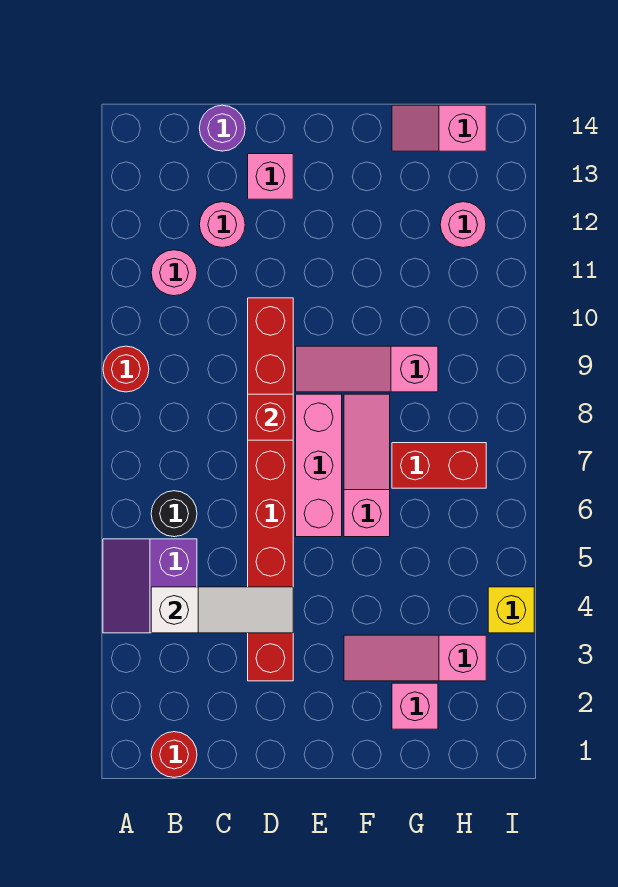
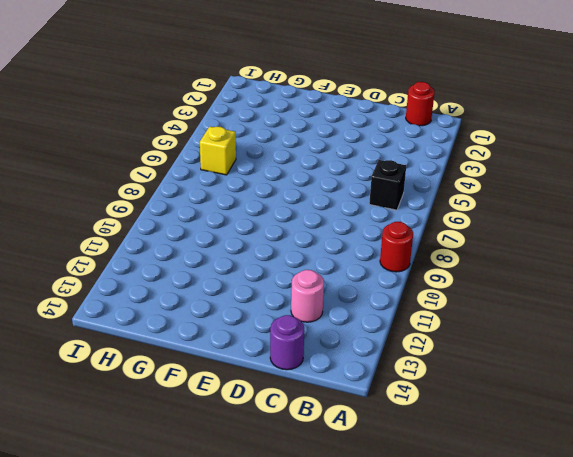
black 1x1 brick [369,160,406,210] -> black 1x1 round brick [151,491,197,537]
yellow 1x1 brick [200,127,236,175] -> yellow 1x1 brick moved to [488,587,534,633]
none -> purple 2x2 slope [103,539,197,633]
none -> pink 1x1 round brick [151,250,197,296]
none -> red 1x8 brick [248,298,293,681]

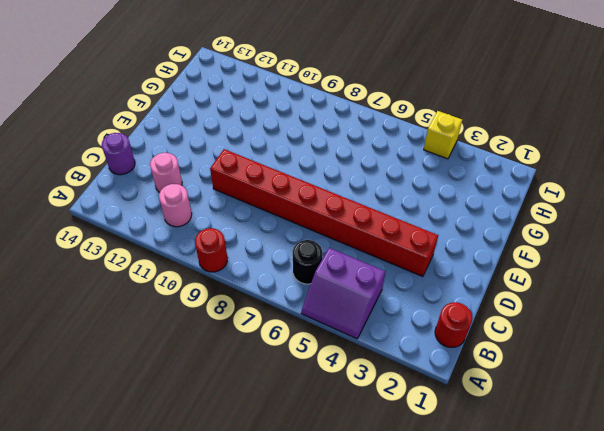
none -> pink 1x1 brick [248,154,293,199]
none -> pink 1x3 brick [296,394,342,537]
none -> pink 1x3 slope [296,346,438,392]

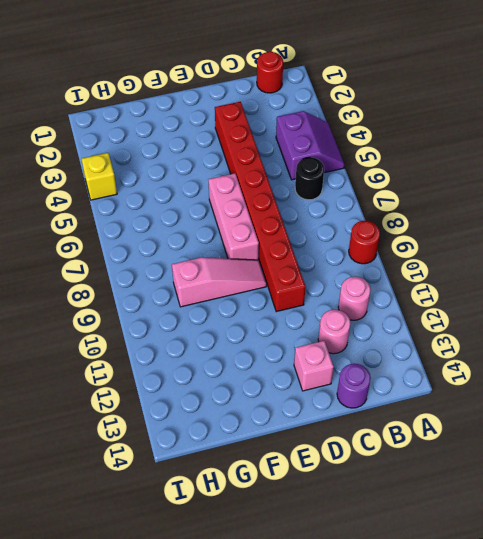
none -> pink 1x3 slope [344,635,486,681]
none -> pink 1x3 slope [344,394,390,537]
none -> pink 1x1 brick [392,683,438,729]

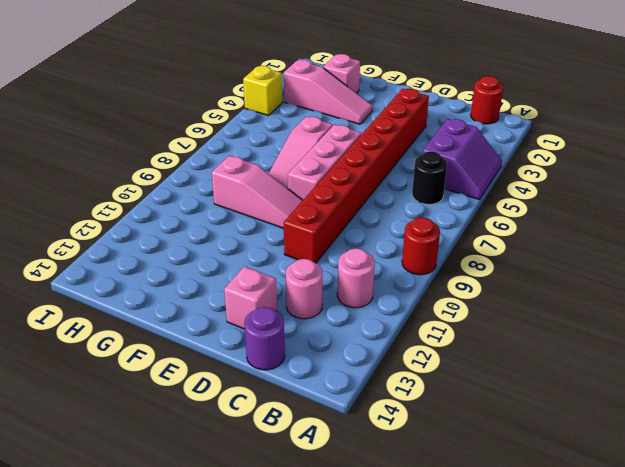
none -> red 1x2 brick [392,443,486,488]
none -> pink 1x2 slope [392,105,486,151]
none -> pink 1x1 round brick [440,202,486,248]

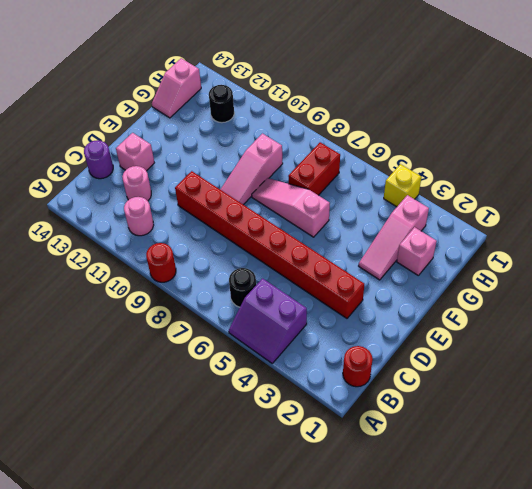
black 1x1 round brick [209,85,234,123] -> pink 1x1 round brick [440,202,486,248]
none -> pink 1x3 brick [296,394,342,537]
none -> white 1x3 slope [151,587,293,633]
none -> red 1x1 brick [248,394,293,440]

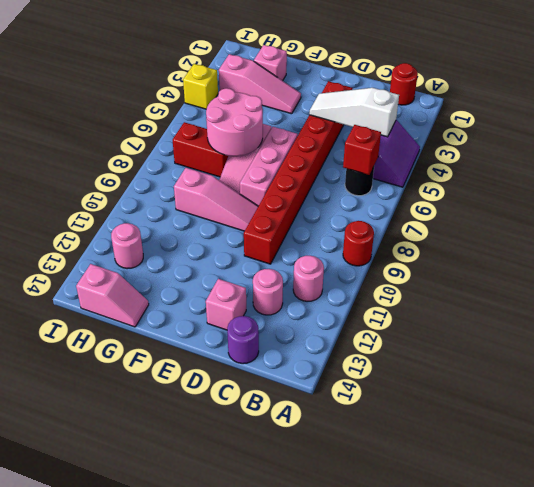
red 1x1 brick [343,125,381,175] -> red 1x1 brick moved to [248,394,293,440]
pink 2x2 round brick [206,88,263,156] -> none

